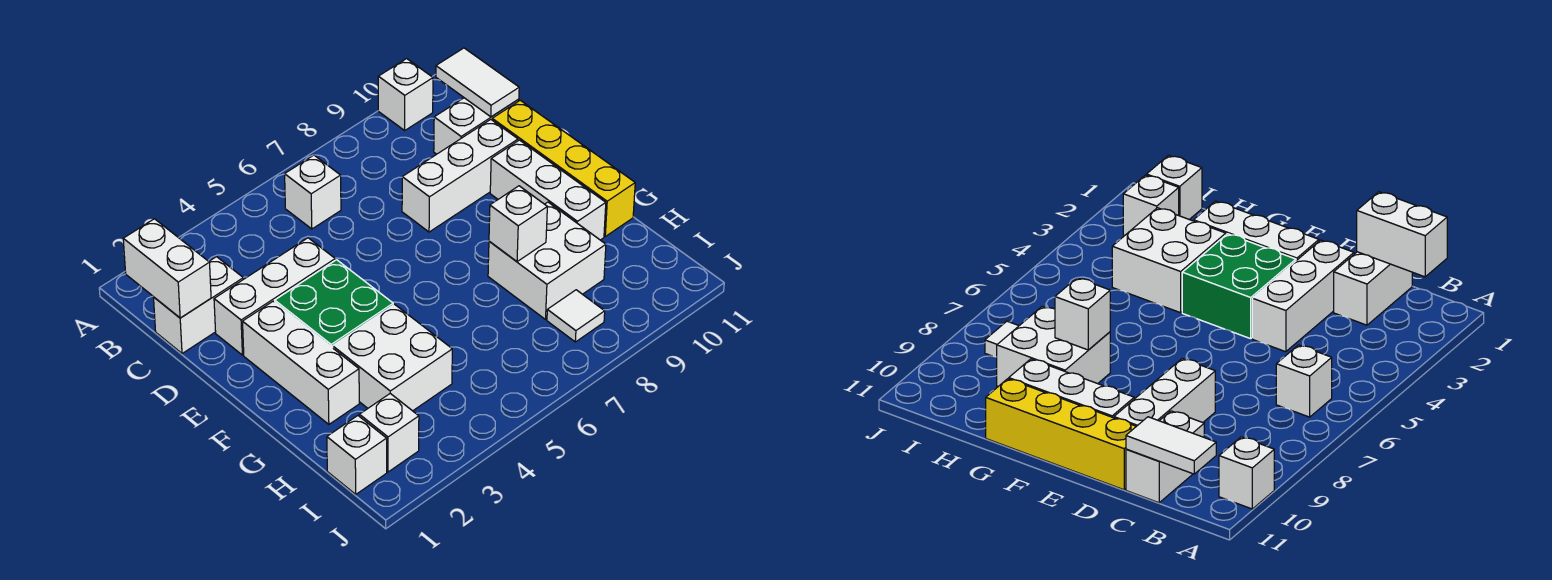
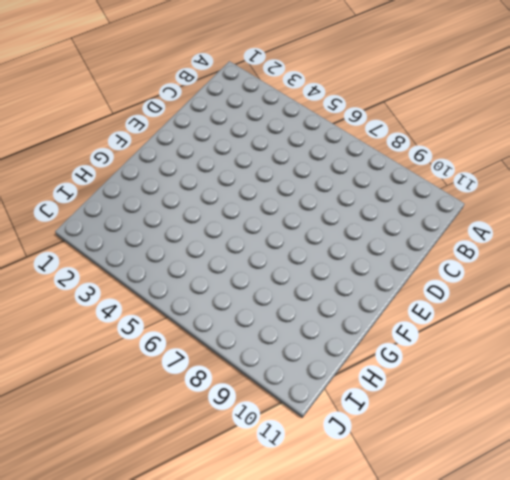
none -> white 1x1 brick [378,59,433,130]
none -> white 1x1 brick [285,155,341,229]
none -> white 1x2 brick [154,257,243,354]

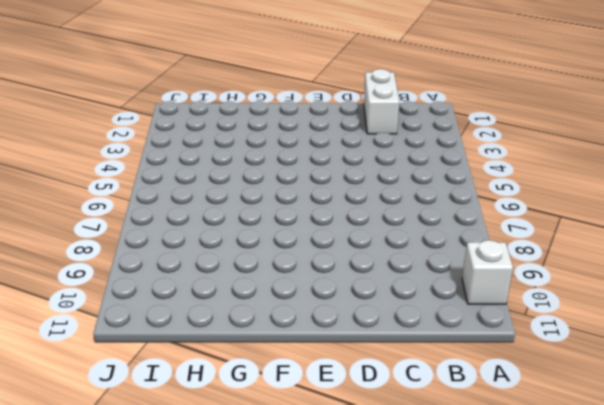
none -> white 1x1 brick [285,155,341,229]
none -> white 1x2 brick [434,98,519,154]
none -> white 1x3 brick [214,238,335,355]

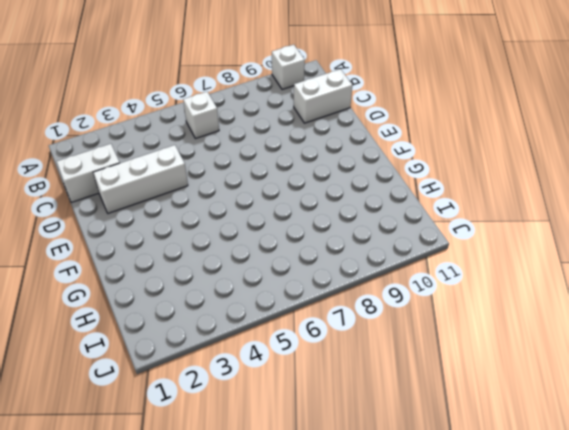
none -> white 1x3 brick [402,119,518,232]
none -> yellow 1x4 brick [492,100,635,236]
none -> white 1x3 brick [243,301,359,424]

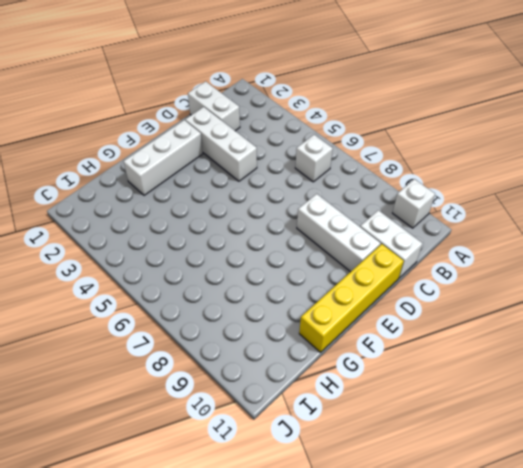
none -> green 2x2 brick [275,260,393,348]
none -> white 1x3 brick [490,140,606,240]
none -> white 2x2 brick [333,304,452,411]

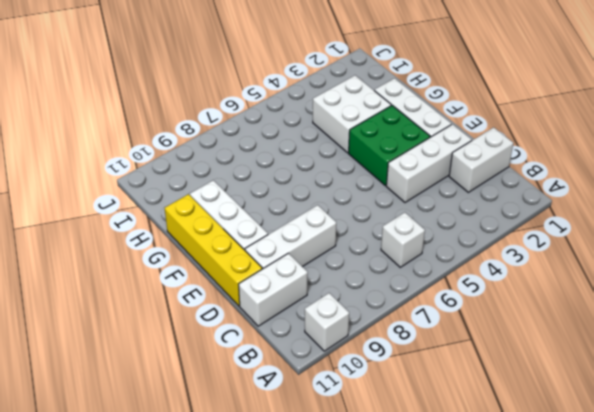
none -> white 2x2 brick [488,202,606,319]
none -> white 1x1 brick [327,416,387,494]
none -> white 1x1 brick [359,394,419,472]

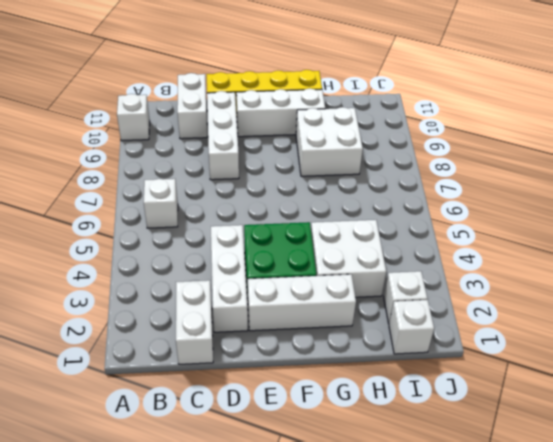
none -> white 1x1 tile [547,290,605,342]
none -> white 1x2 brick [123,219,211,318]
none -> white 1x2 tile [436,48,519,117]

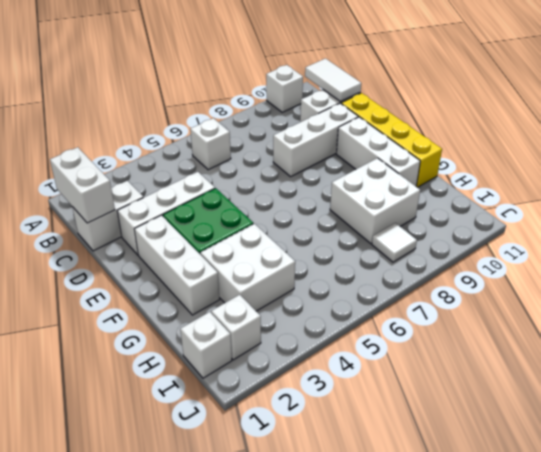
none -> white 1x1 brick [489,186,547,262]

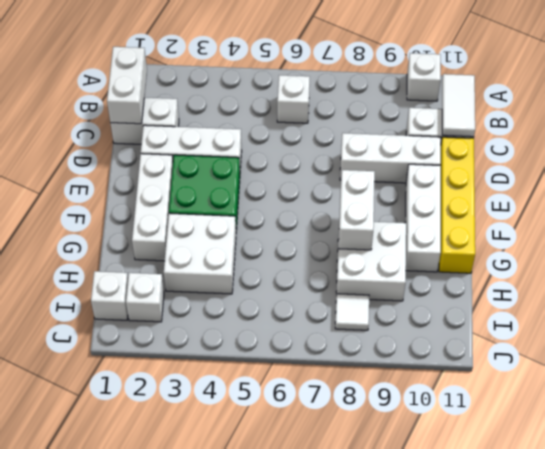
white 1x2 brick [339,170,375,250] -> white 1x1 brick [489,186,547,262]

